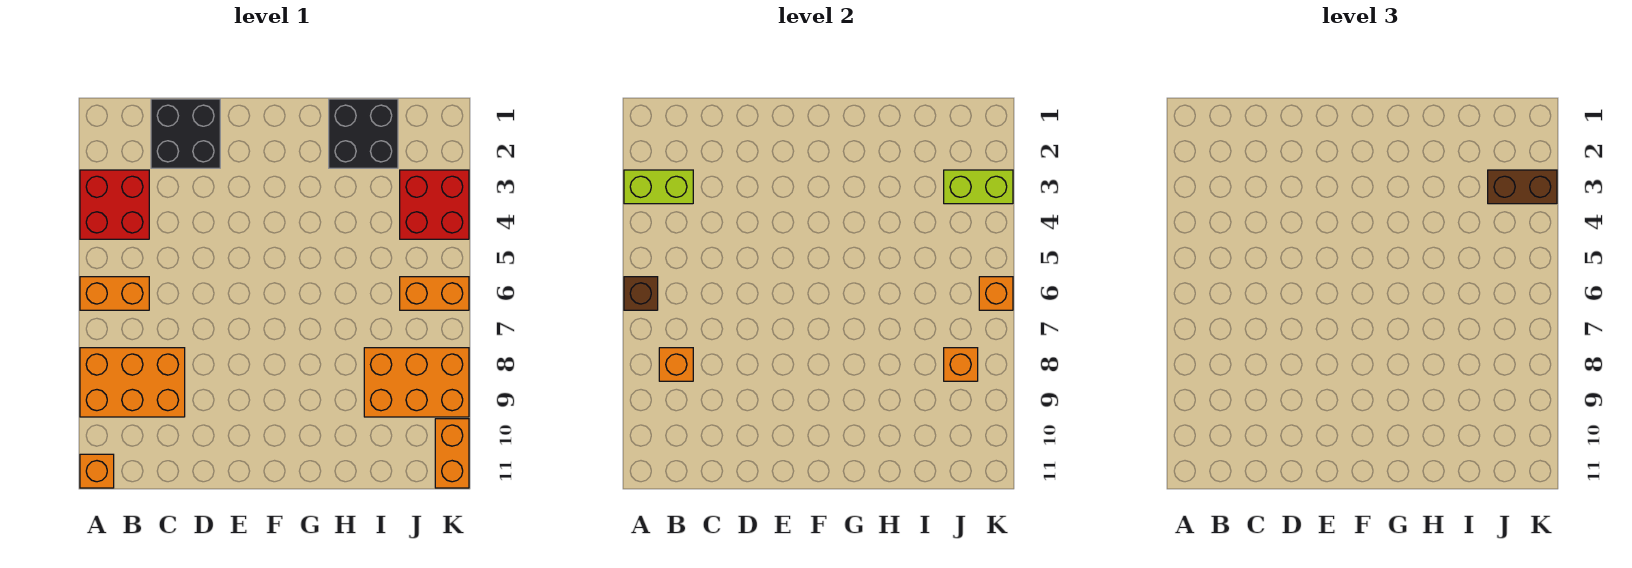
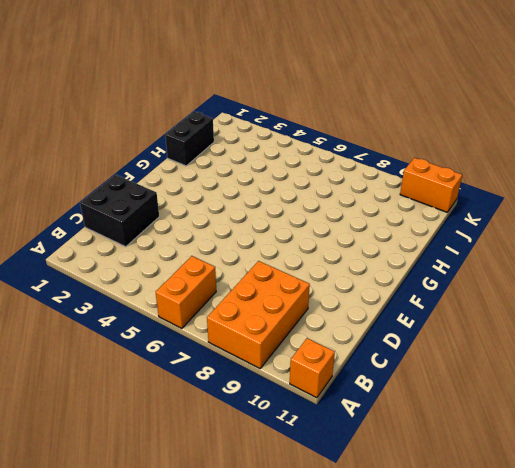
black 1x2 brick [165,112,214,166] -> black 2x2 brick [329,99,398,168]
none -> red 2x2 brick [80,170,149,239]
none -> orange 2x3 brick [364,348,469,417]
none -> red 2x2 brick [400,170,469,239]

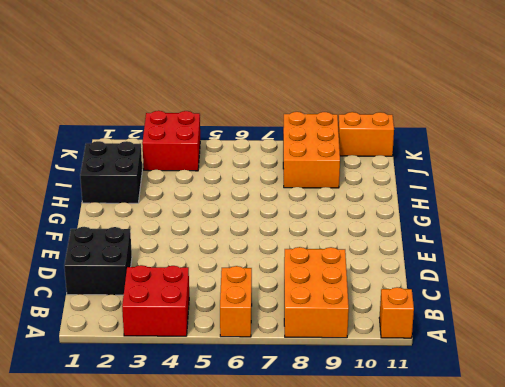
none -> orange 1x2 brick [400,277,469,310]
none -> lime 1x2 brick [624,170,693,204]
none -> brown 1x1 brick [624,277,658,310]

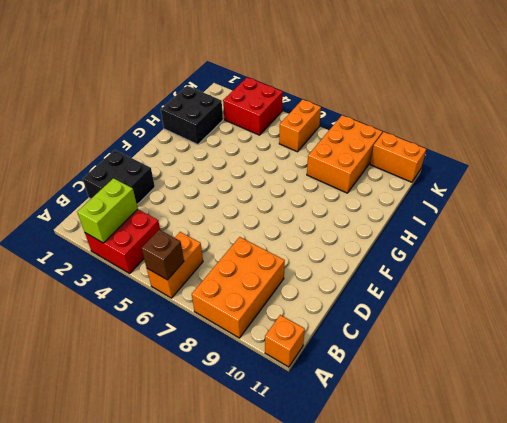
none -> orange 1x1 brick [659,348,693,381]
none -> lime 1x2 brick [944,170,1013,204]
none -> orange 1x1 brick [944,348,978,381]

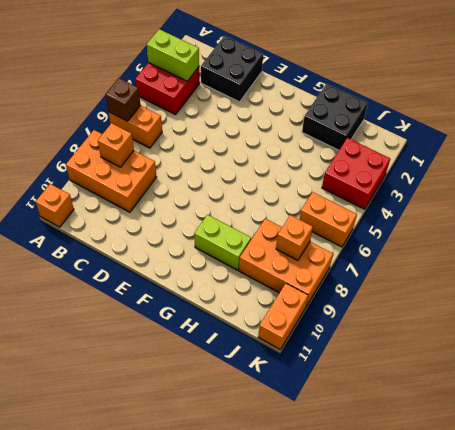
lime 1x2 brick [194,215,251,270] -> lime 1x2 brick moved to [944,170,1013,204]
none -> orange 1x1 brick [979,277,1013,310]
none -> brown 1x2 brick [1488,170,1557,204]

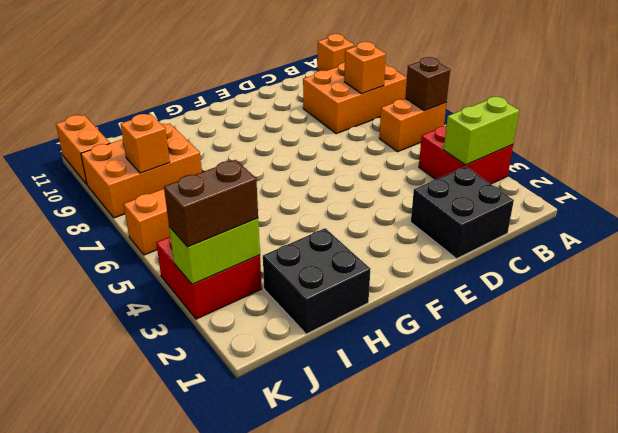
none -> orange 1x1 brick [979,277,1013,310]

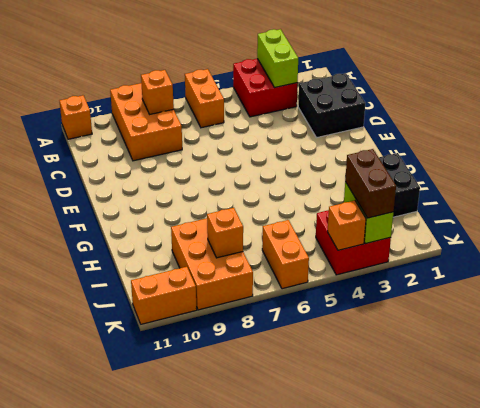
orange 1x1 brick [328,201,366,250] -> orange 1x1 brick moved to [979,277,1013,310]
none -> brown 1x1 brick [624,277,658,310]

